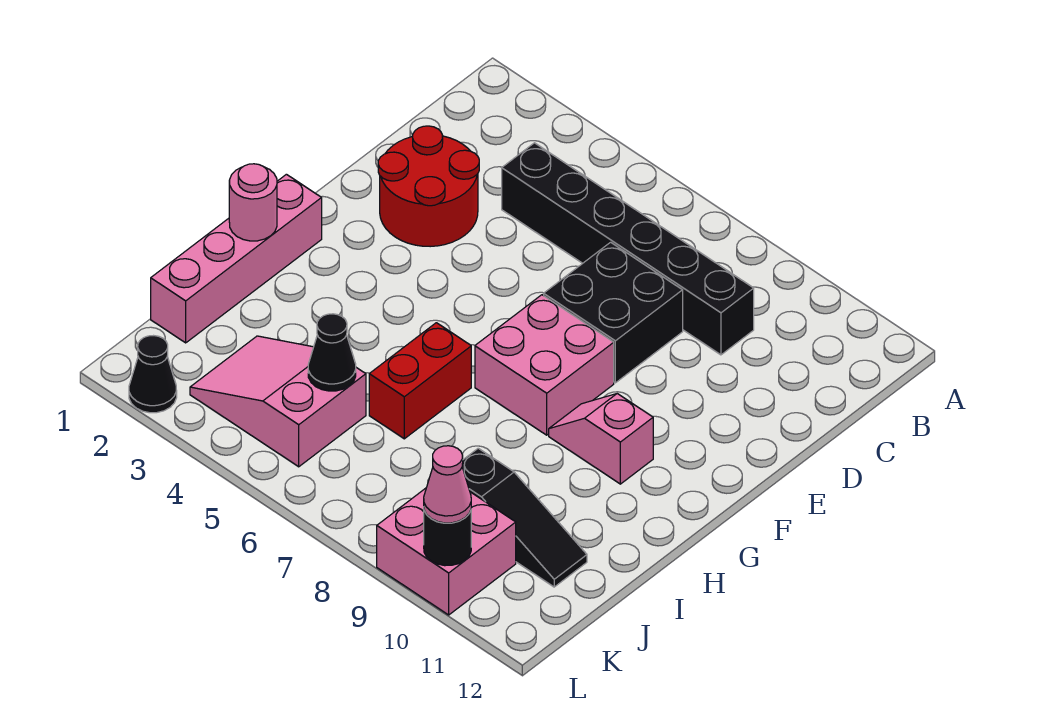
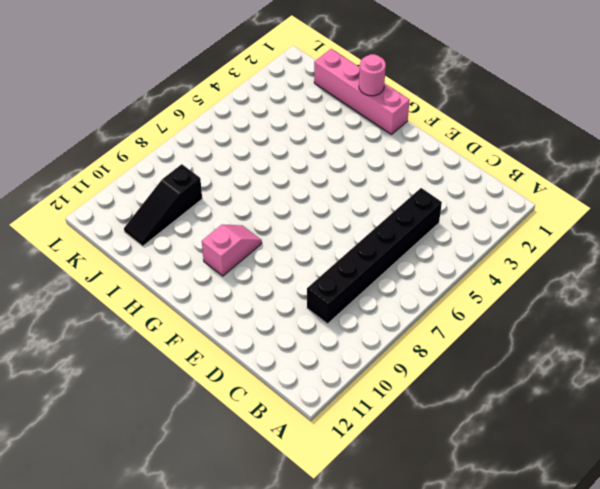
none -> red 2x2 round brick [378,126,479,247]
none -> black 2x2 brick [544,242,683,383]
none -> pink 2x2 brick [475,295,614,435]

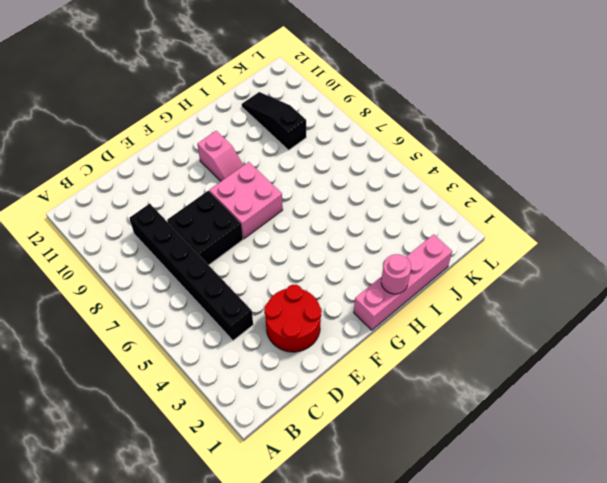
none -> red 1x2 brick [369,323,471,439]
none -> pink 2x3 slope [190,336,366,467]
none -> pink 2x2 brick [377,488,516,615]

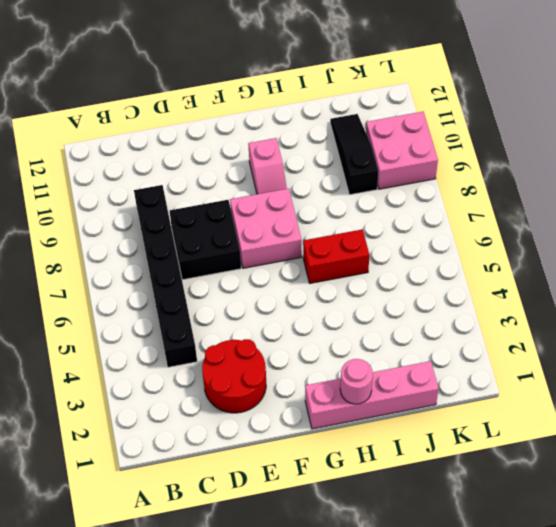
none -> pink 2x3 slope [190,336,366,467]
none -> black 1x1 cone [129,336,177,413]
none -> black 1x1 cone [308,314,356,391]

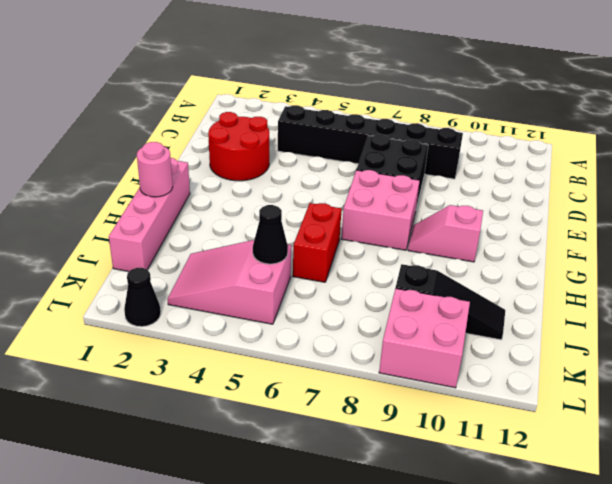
none -> black 1x1 round brick [424,510,471,566]
none -> pink 1x1 cone [424,446,471,523]

